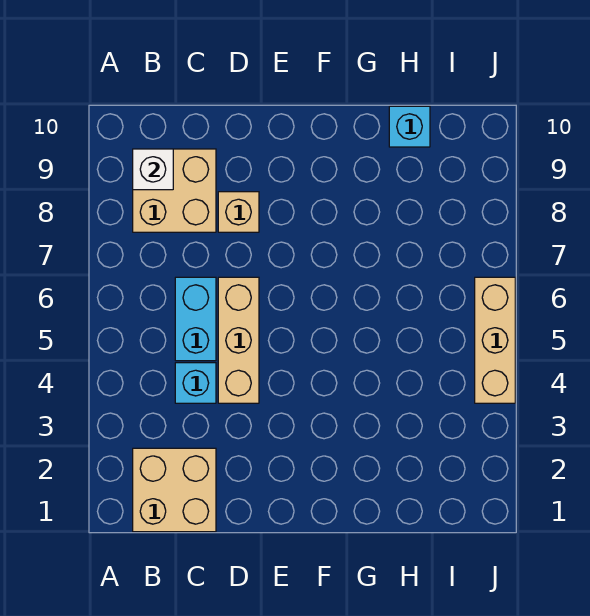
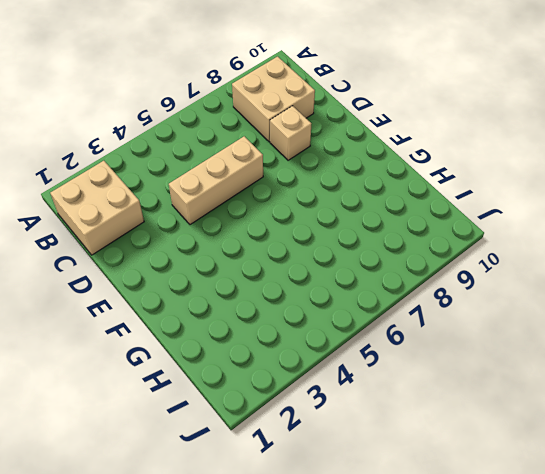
none -> cyan 1x1 brick [175,363,216,403]
none -> cyan 1x2 brick [175,277,216,361]

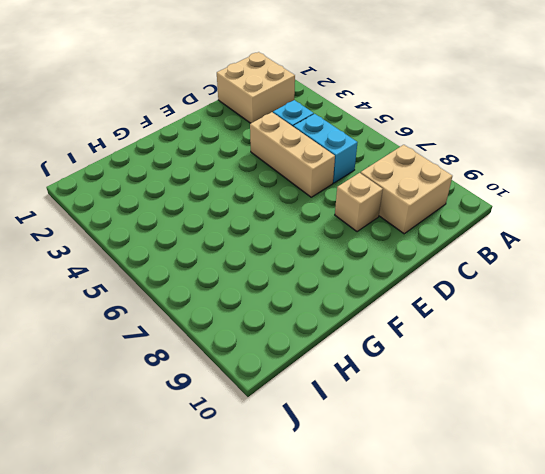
none -> cyan 1x1 brick [389,106,430,147]
none -> tan 1x3 brick [475,277,515,403]

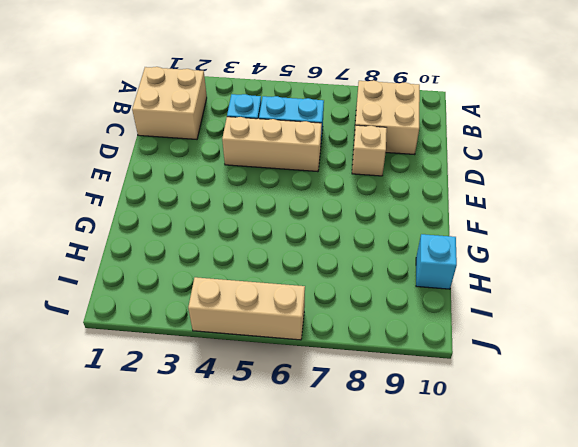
none -> white 1x1 brick [133,149,173,190]

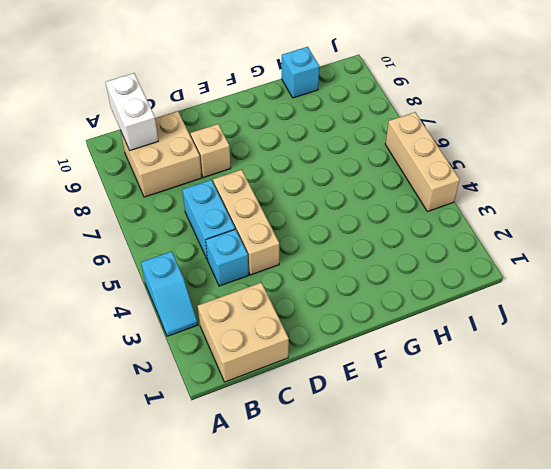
cyan 1x2 slope [141,251,198,336] -> none
white 1x2 brick [106,73,158,150] -> white 1x1 brick [133,149,173,190]

